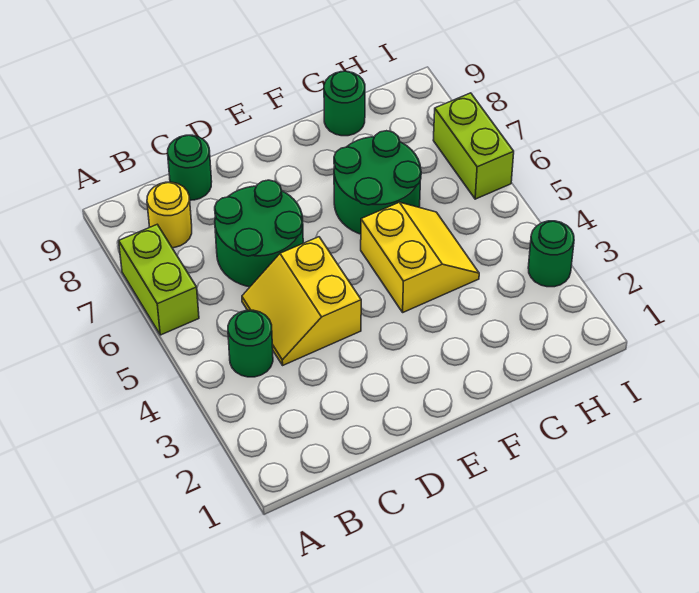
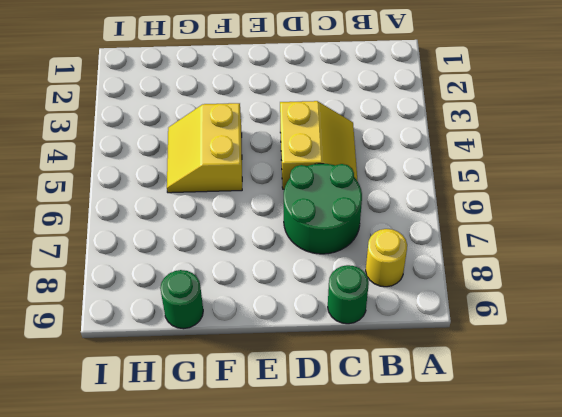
none -> lime 1x2 brick [119,225,199,335]
none -> green 1x1 round brick [228,310,273,377]

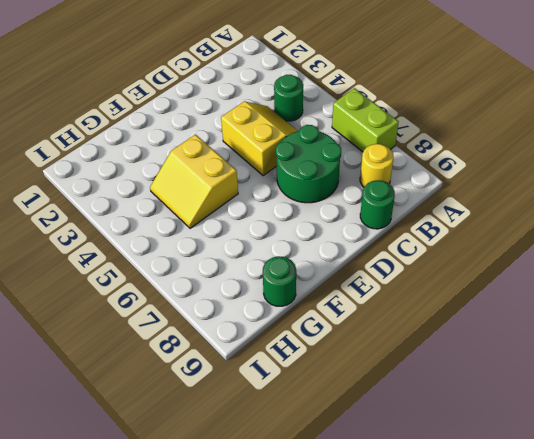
none -> green 2x2 round brick [334,131,421,234]
none -> green 1x1 round brick [528,221,574,287]

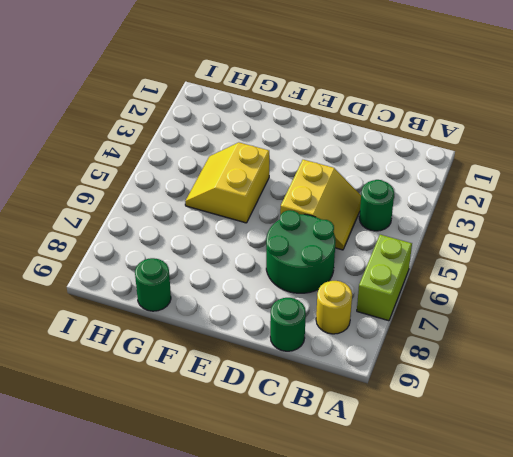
none -> green 2x2 round brick [334,131,421,234]
none -> green 1x1 round brick [528,221,574,287]

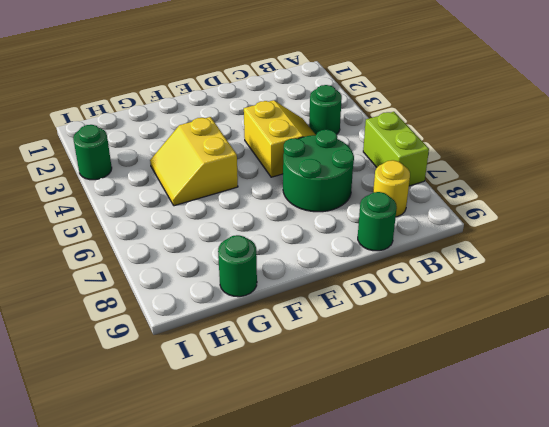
none -> green 2x2 round brick [334,131,421,234]
none -> lime 1x2 brick [433,93,514,199]

